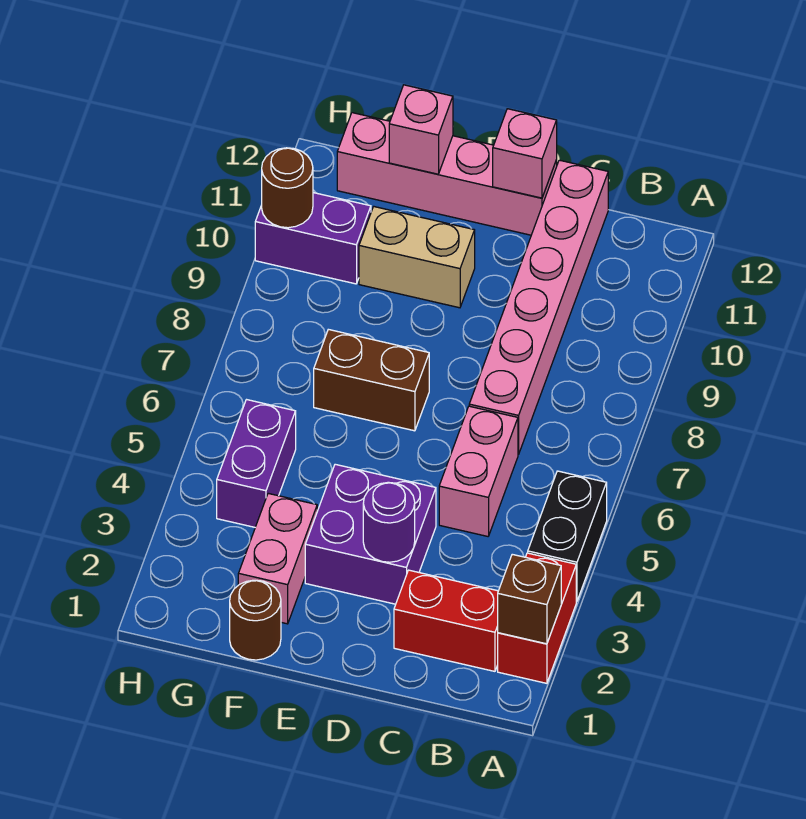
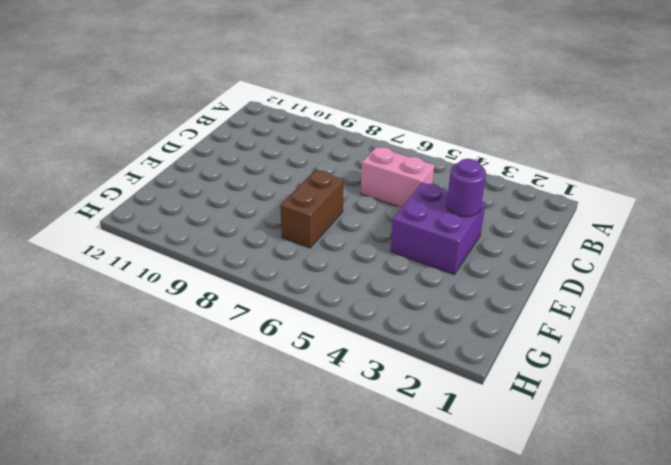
none -> red 1x2 brick [498,553,576,683]
none -> black 1x2 brick [528,471,607,601]
none -> red 1x2 brick [394,570,498,671]

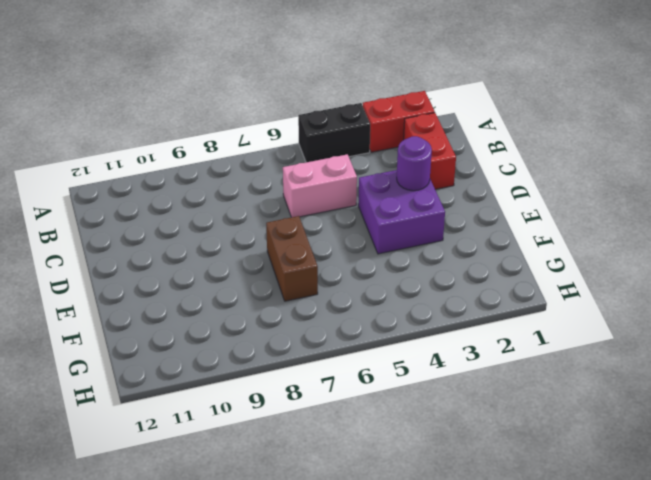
none -> pink 1x6 brick [469,160,608,455]
none -> pink 1x4 brick [337,113,557,235]
none -> tan 1x2 brick [359,207,475,308]

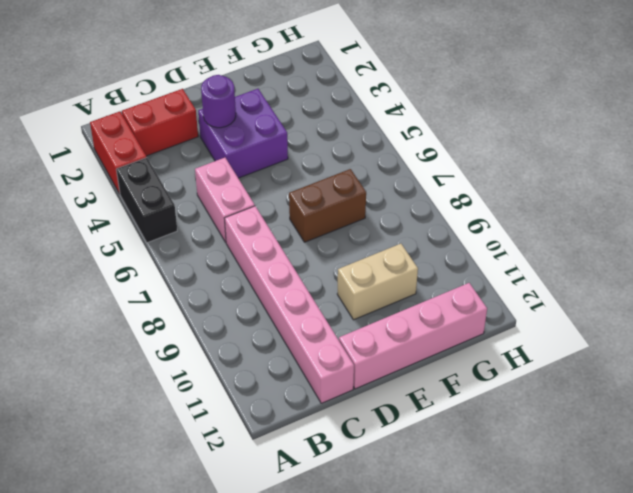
none -> brown 1x1 round brick [230,580,281,660]
none -> pink 1x2 brick [238,493,317,624]
none -> purple 1x2 brick [217,400,296,527]

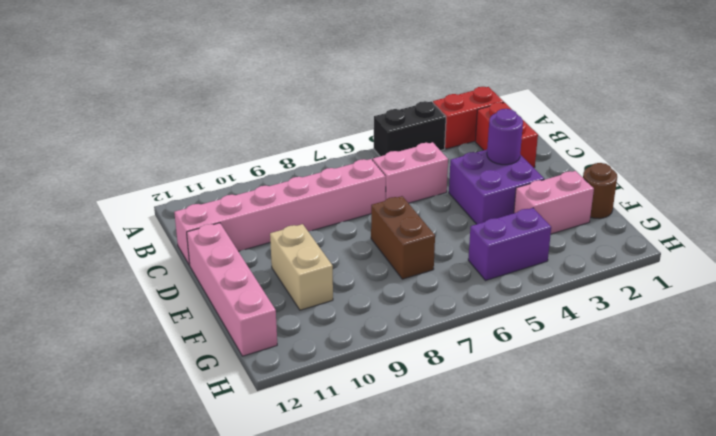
none -> purple 1x2 brick [255,193,371,284]
none -> brown 1x1 brick [498,554,561,644]
none -> pink 1x1 brick [493,109,557,198]

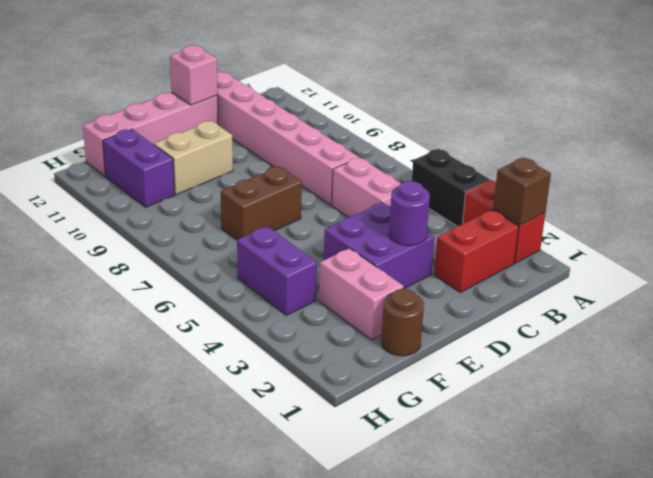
purple 1x2 brick [103,129,175,207] -> purple 1x2 brick turned to [255,193,371,284]
none -> pink 1x1 brick [389,85,453,174]
none -> brown 1x1 round brick [262,148,313,228]

